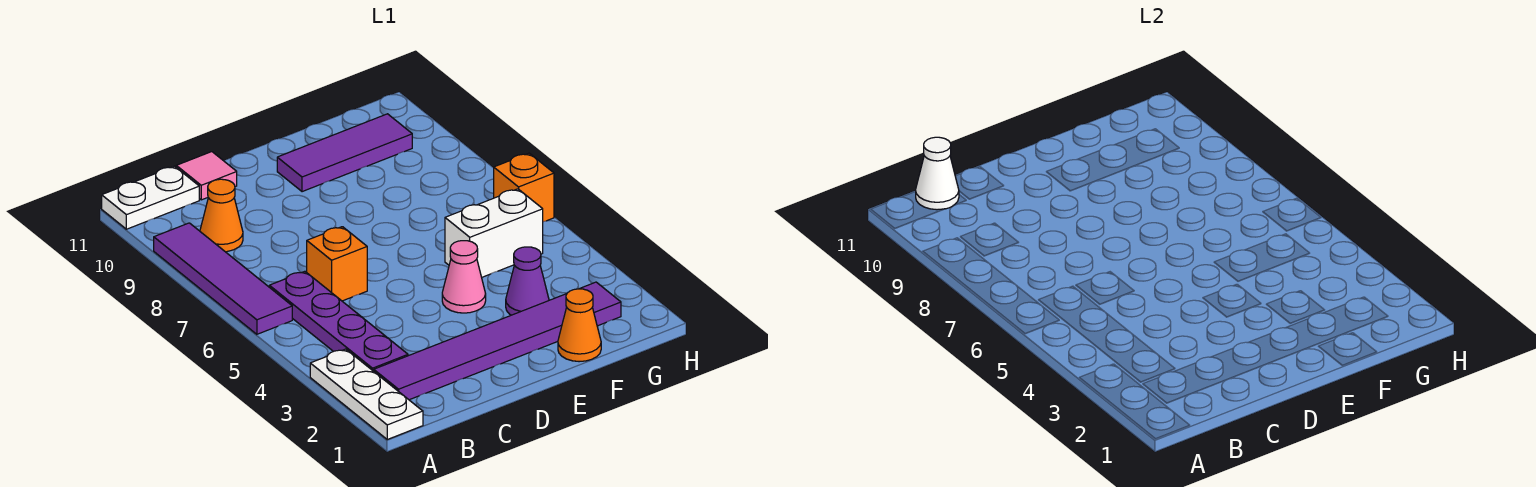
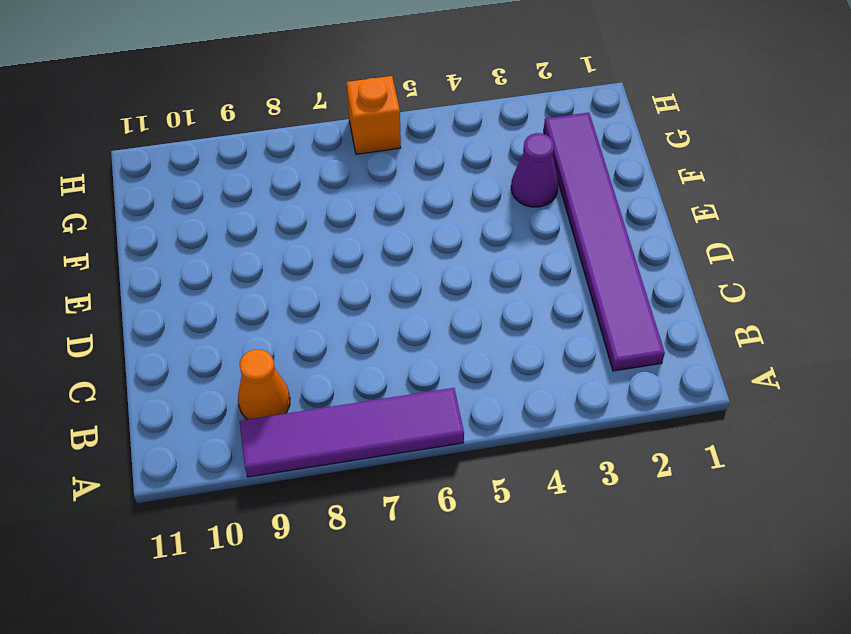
none -> white 1x3 plate [310,349,423,439]
none -> white 1x2 plate [102,166,199,229]
none -> purple 1x4 plate [269,271,408,371]

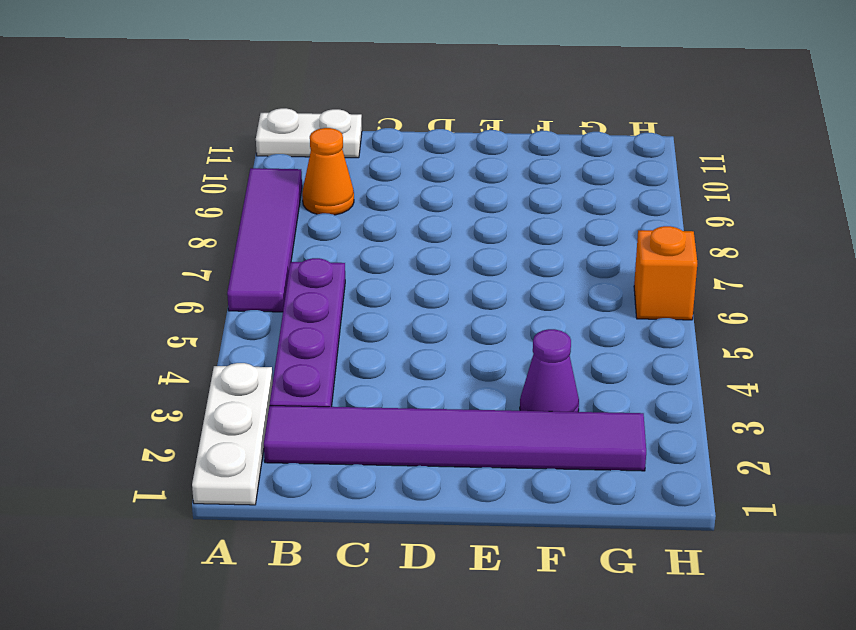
none -> orange 1x1 brick [307,227,367,301]
none -> pink 1x1 tile [176,152,237,200]
none -> pink 1x1 cone [442,241,486,313]

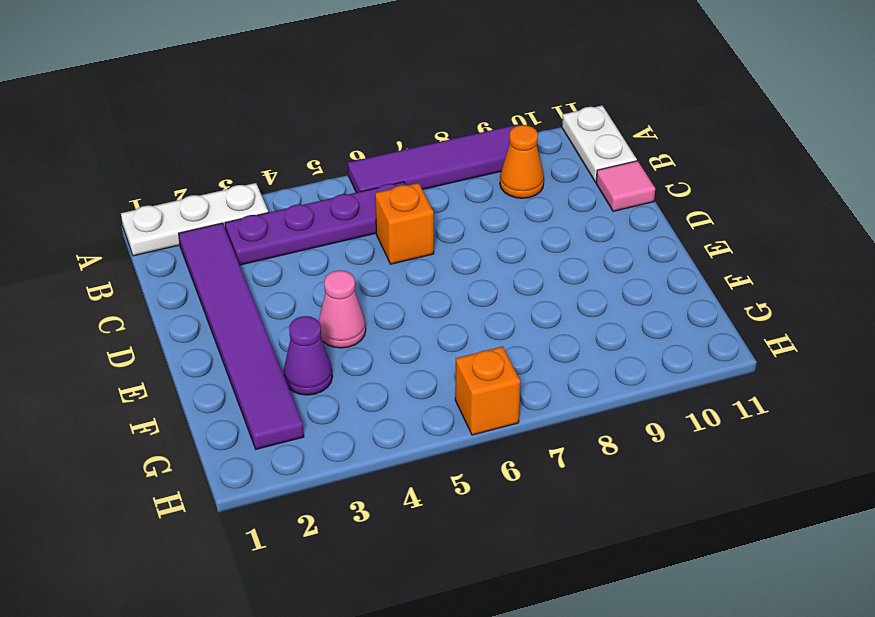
none -> purple 1x3 tile [277,114,412,192]
none -> orange 1x1 cone [558,289,601,362]
none -> white 1x2 brick [445,189,543,277]

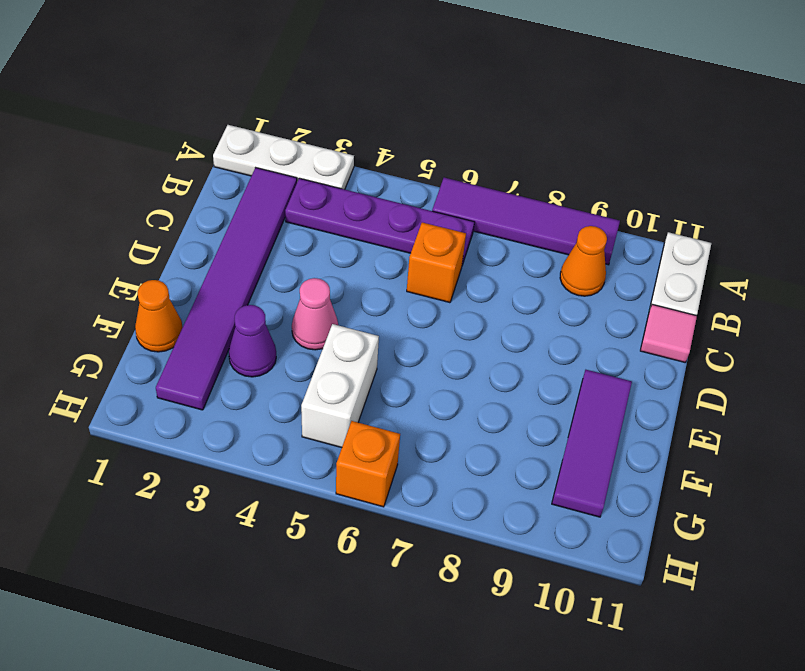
none -> white 1x1 cone [916,137,959,210]

